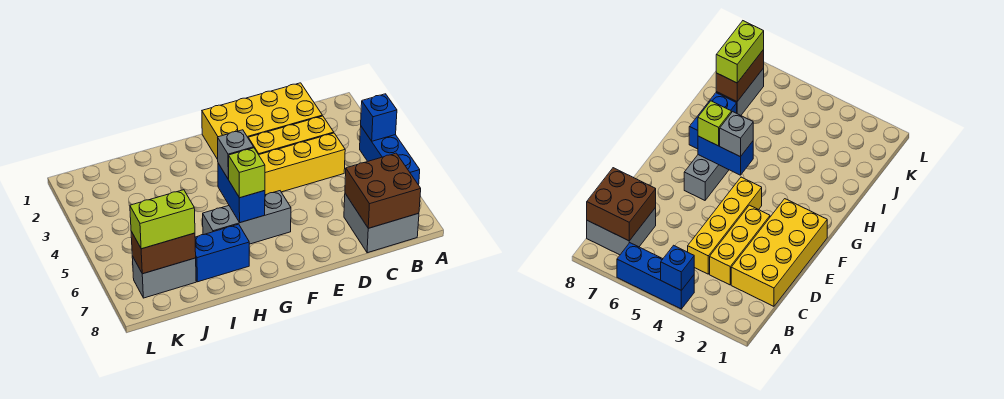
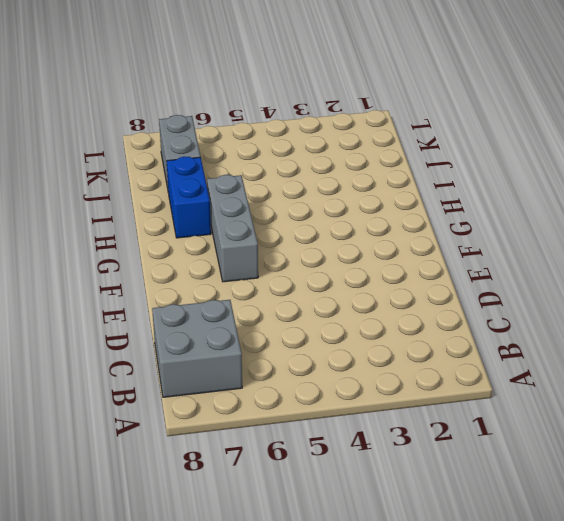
none -> blue 1x3 brick [360,127,420,185]
none -> yellow 2x4 brick [202,83,322,159]
none -> yellow 1x3 brick [248,116,334,155]

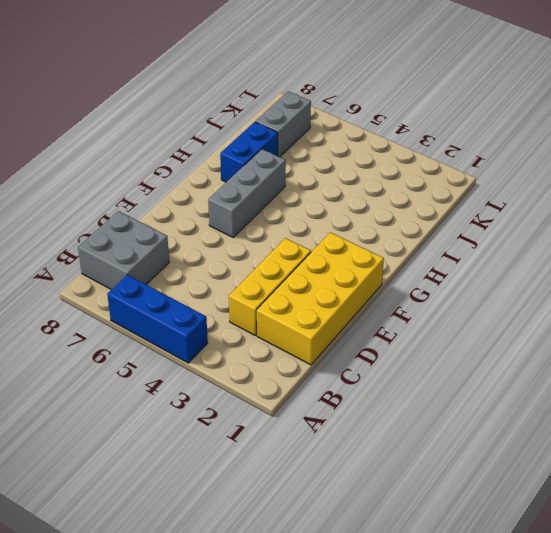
none -> yellow 1x4 brick [259,133,345,195]
none -> blue 1x1 brick [361,94,397,141]
none -> brown 2x2 brick [345,153,421,228]

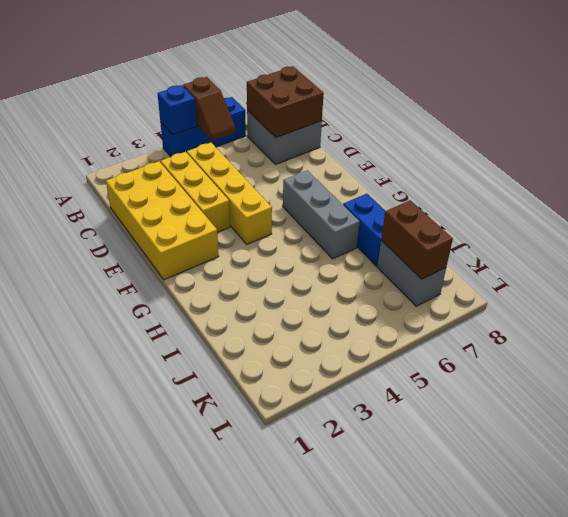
brown 1x2 slope [183,77,235,141] -> none
none -> blue 1x2 brick [218,163,265,223]
none -> grey 1x1 brick [218,130,254,179]
none -> lime 1x1 brick [228,148,265,198]

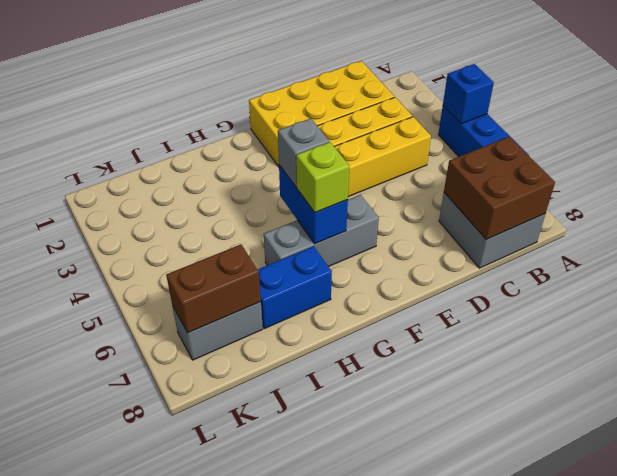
none -> lime 1x2 brick [130,190,195,249]

